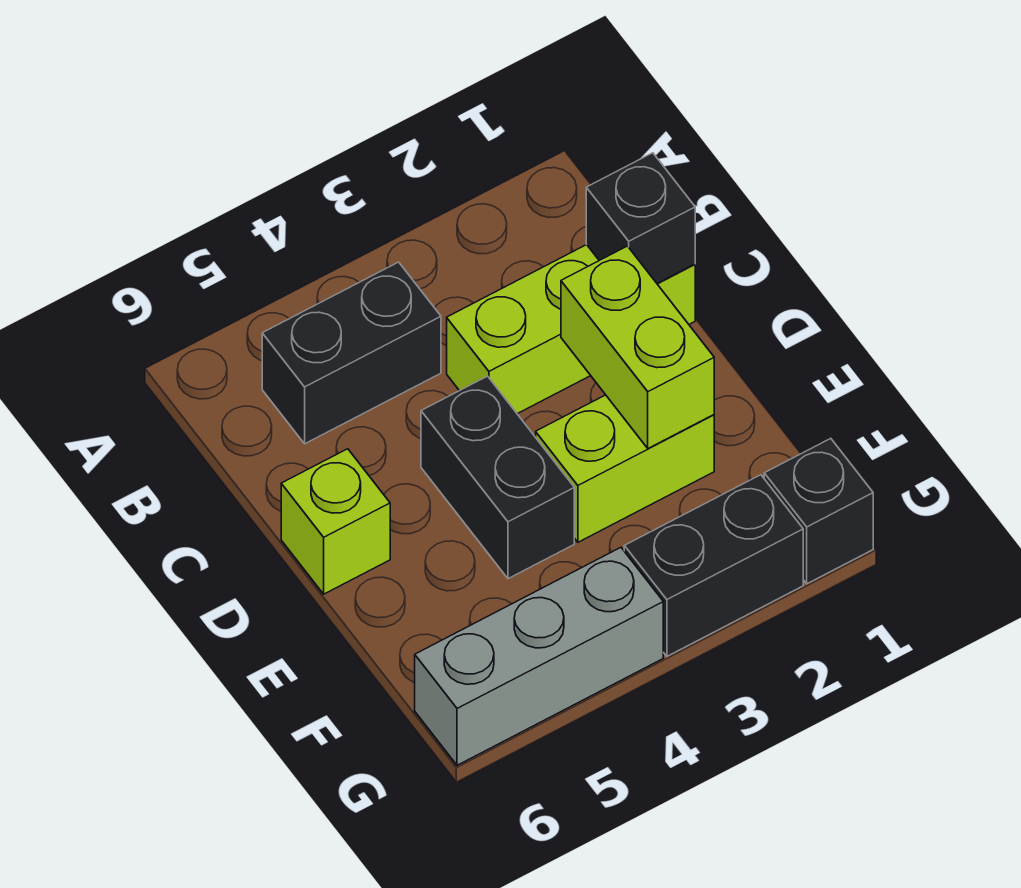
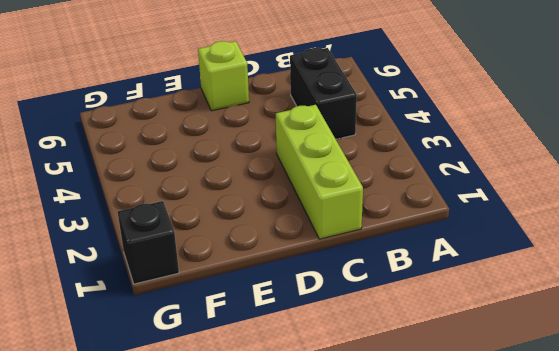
none -> black 1x2 brick [421,376,574,579]
none -> lime 1x2 brick [536,395,714,542]

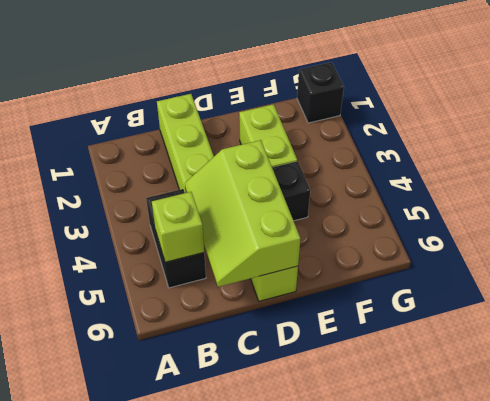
lime 1x1 brick [152,192,204,262] -> none
lime 2x3 slope [185,140,301,287] -> none
none -> black 1x2 brick [624,475,803,656]
none -> grey 1x3 brick [415,548,663,765]

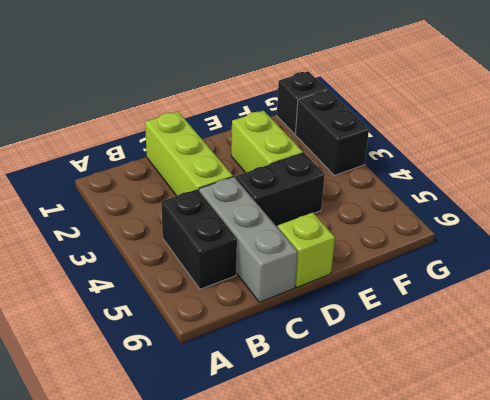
grey 1x3 brick [199,177,298,302] -> grey 1x3 brick moved to [415,548,663,765]
none -> black 1x1 brick [586,153,695,283]
none -> lime 1x2 brick [561,246,714,448]

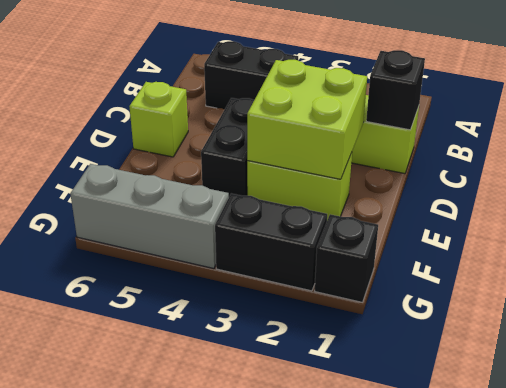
lime 2x2 brick [247,60,367,179] -> lime 1x2 brick [561,246,714,448]

